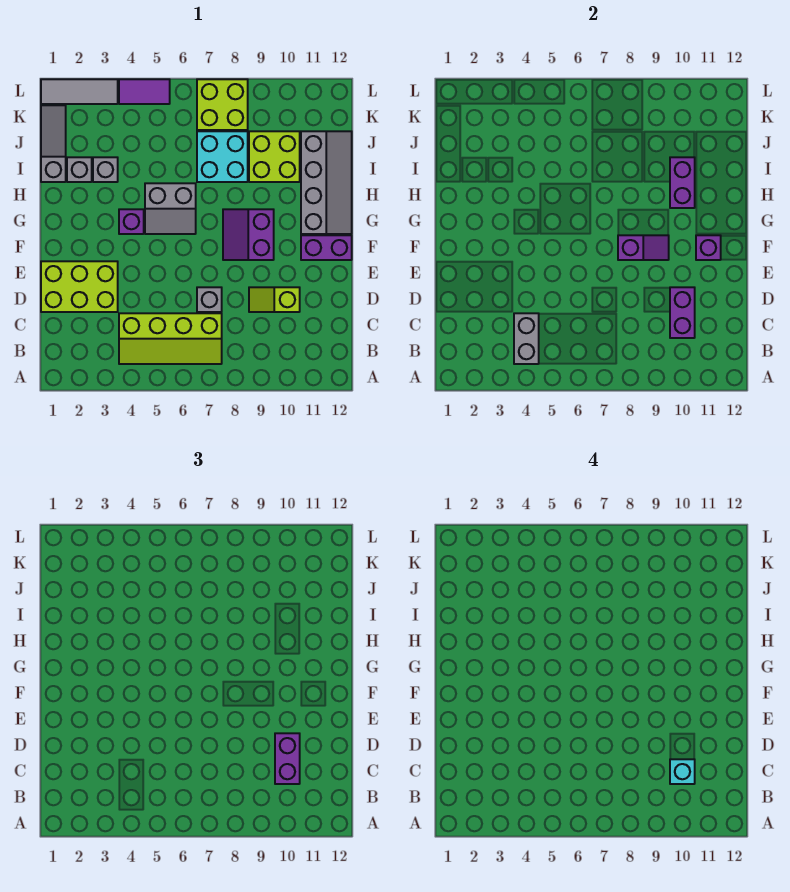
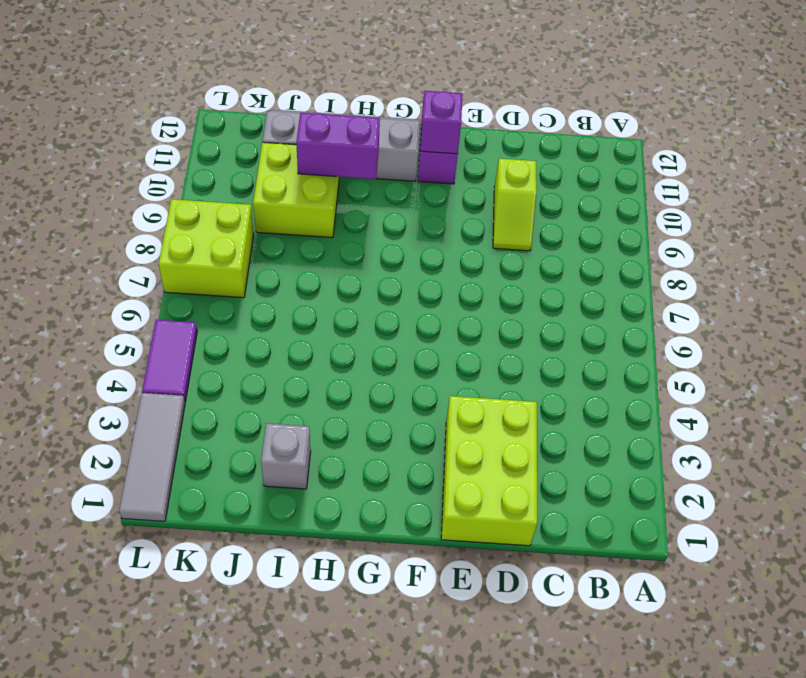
none -> lime 2x4 slope [119,313,222,364]
none -> grey 1x1 brick [197,287,222,312]
none -> purple 2x2 slope [223,209,274,260]

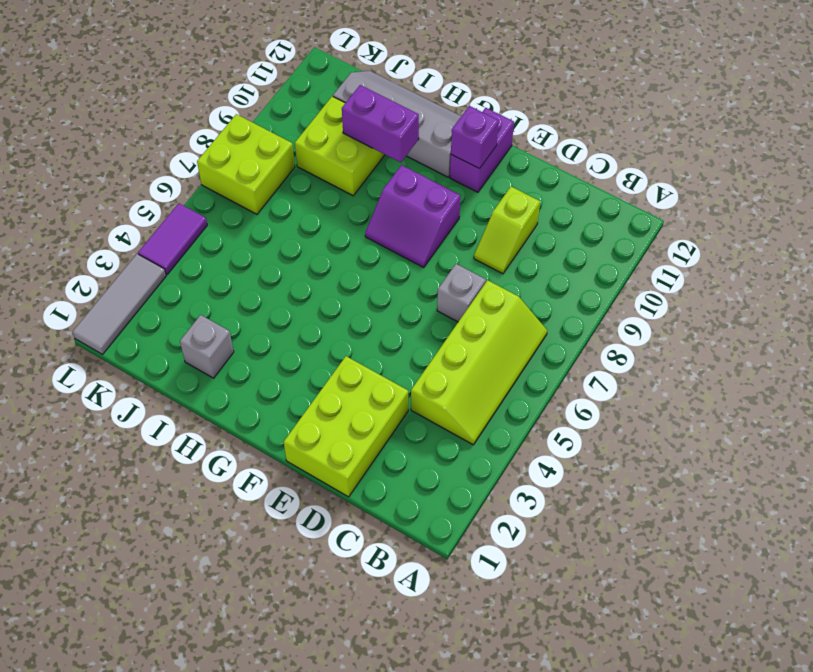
none -> purple 1x1 brick [119,209,144,234]
none -> grey 2x2 slope [145,183,196,234]
none -> grey 1x3 slope [41,105,66,182]

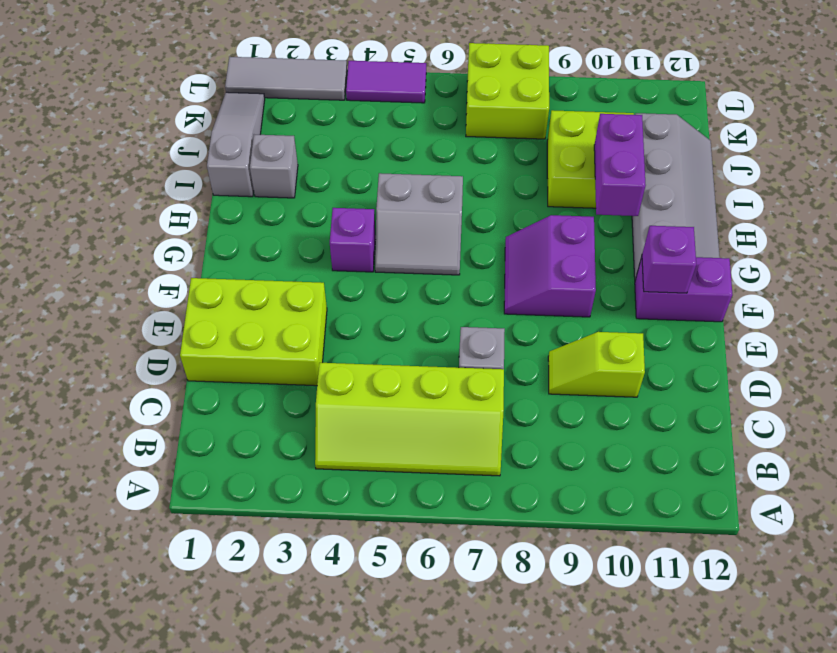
none -> grey 1x1 brick [93,157,118,182]
none -> cyan 2x2 brick [197,131,248,182]
none -> grey 1x2 brick [514,313,539,364]

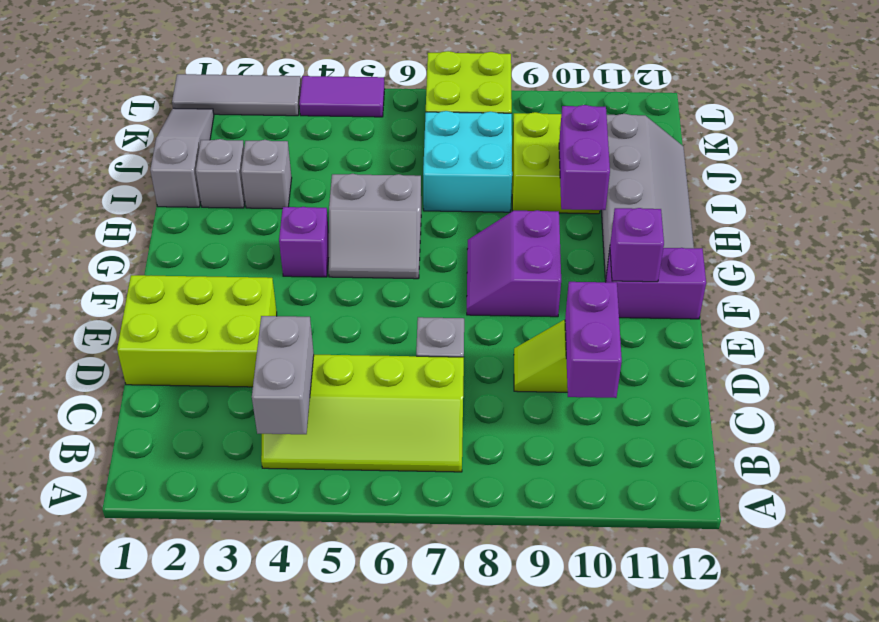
none -> purple 1x2 slope [618,235,669,260]
none -> purple 1x2 brick [275,733,300,784]
none -> cyan 1x1 brick [670,759,695,784]

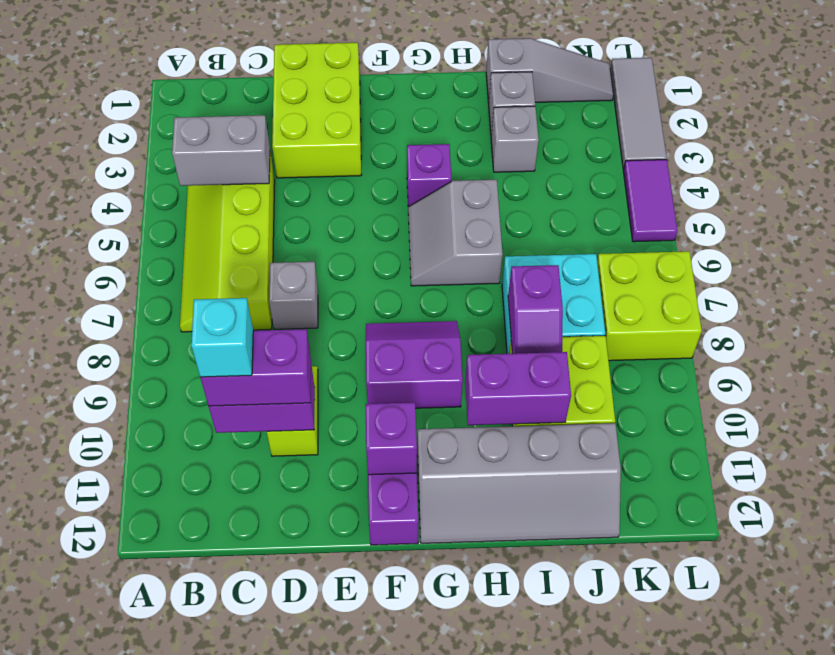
purple 1x2 slope [508,265,563,354] -> purple 1x2 slope moved to [618,235,669,260]

